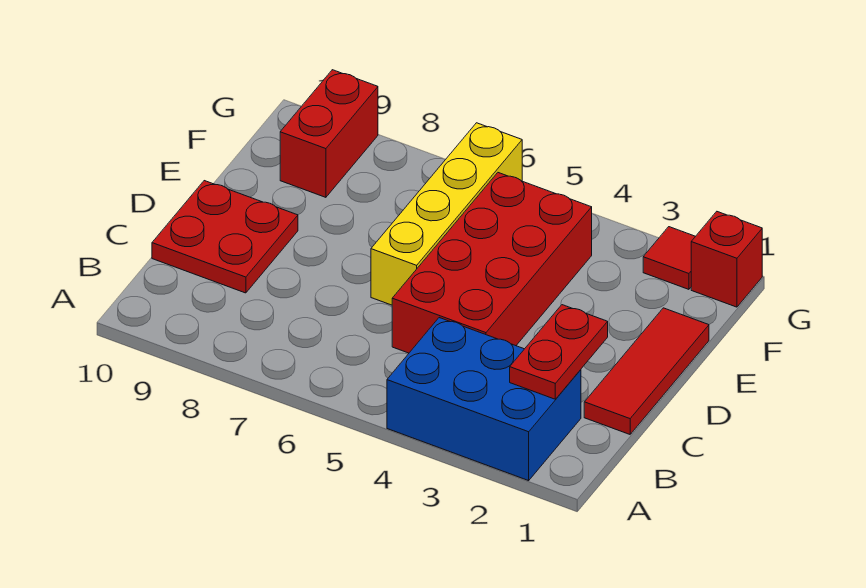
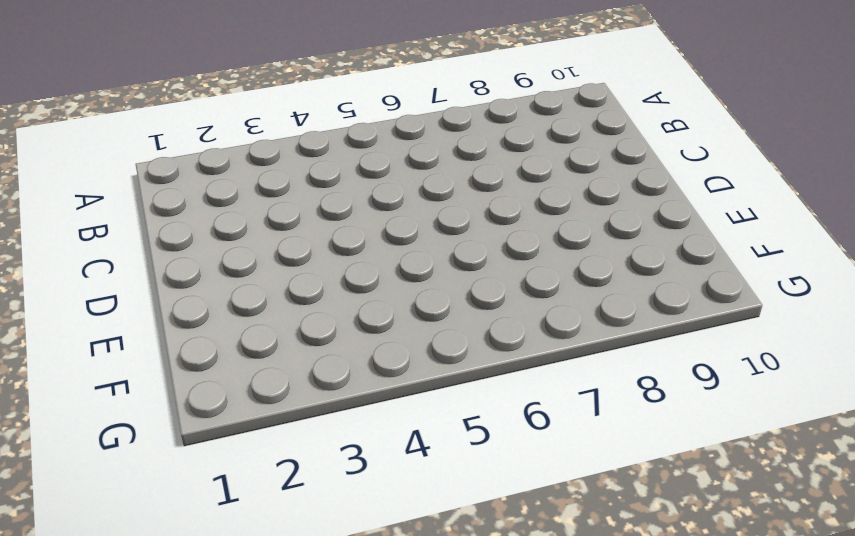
none -> blue 2x3 brick [387,318,581,481]
none -> red 1x3 tile [584,308,709,434]

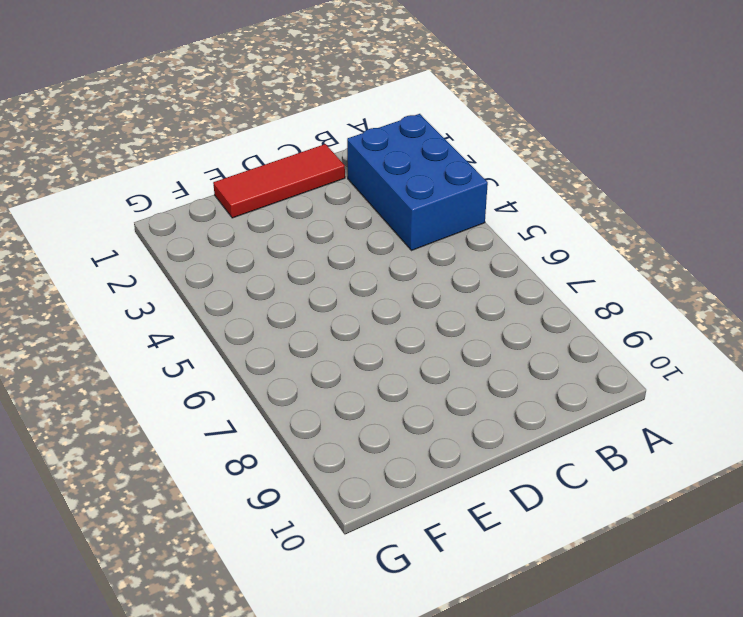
none -> red 2x4 brick [392,173,592,353]
none -> red 2x2 plate [152,181,298,293]

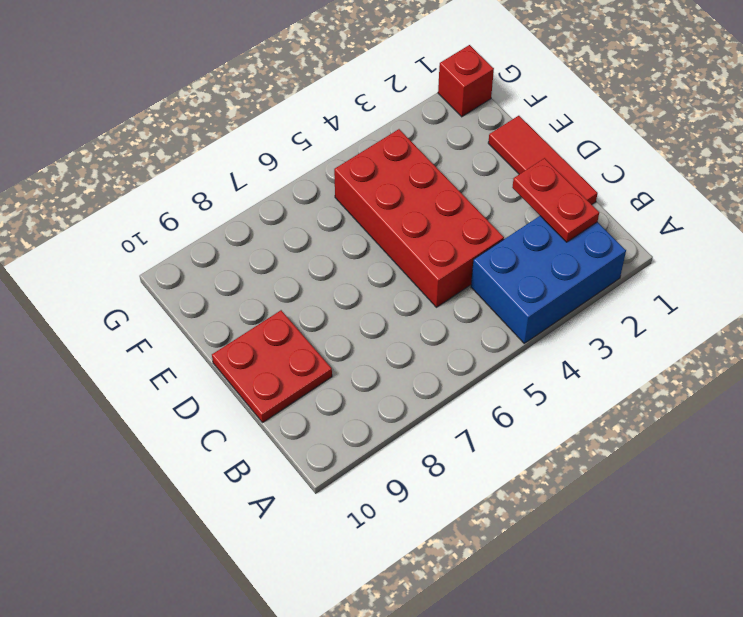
none -> yellow 1x4 brick [371,123,522,305]
none -> red 1x2 brick [280,70,378,197]

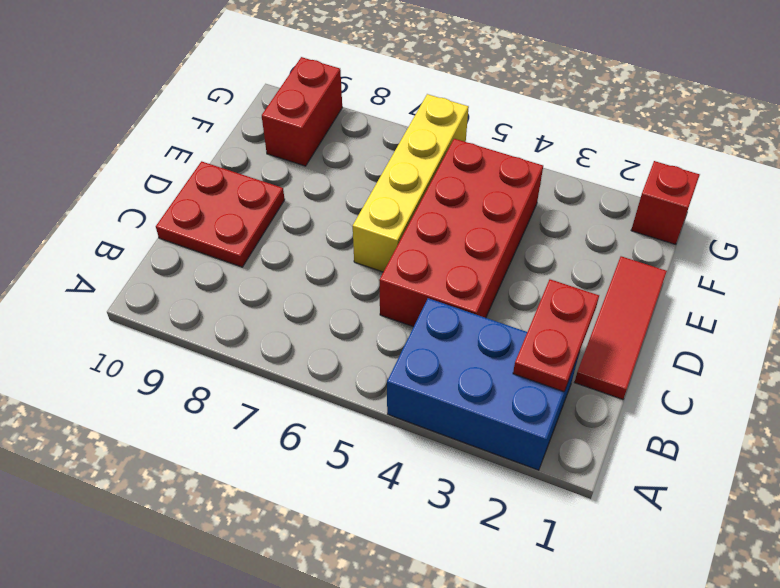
none -> red 1x1 tile [643,227,695,289]

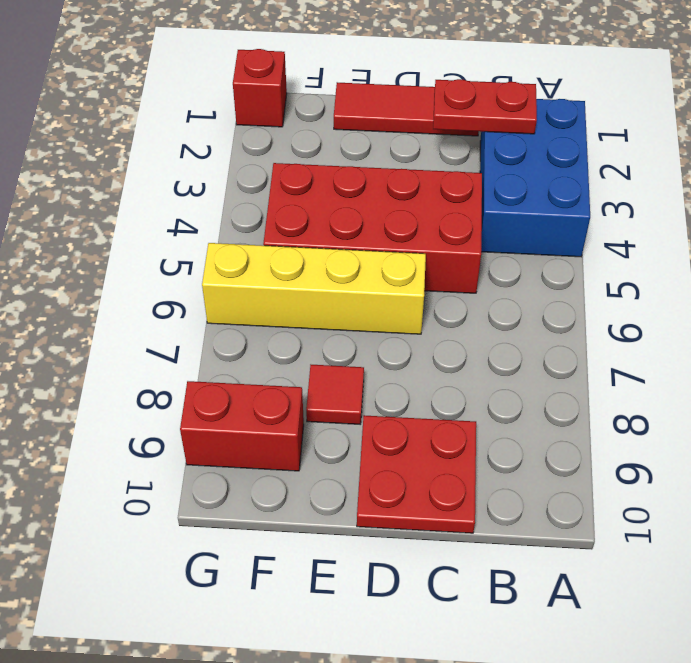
red 1x1 tile [306,365,364,424] -> red 1x1 tile moved to [643,227,695,289]

